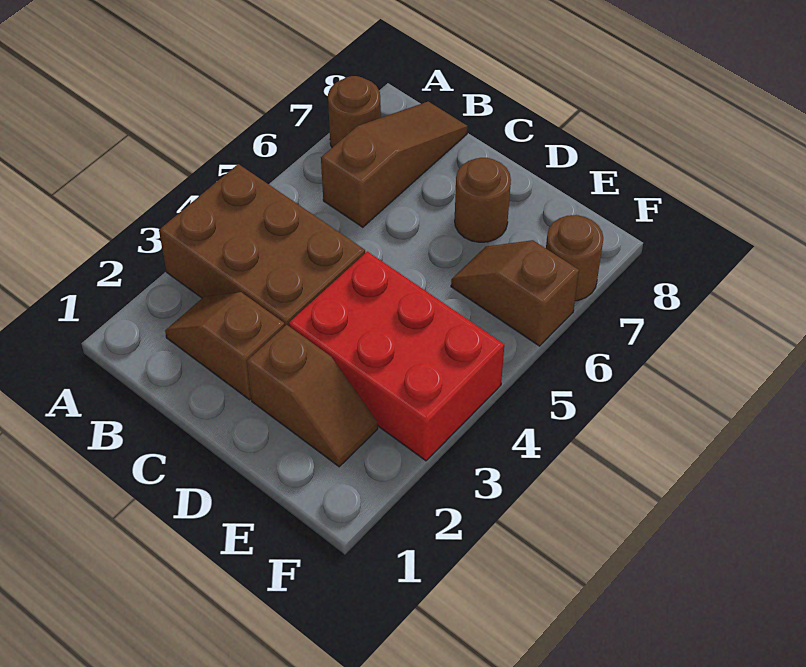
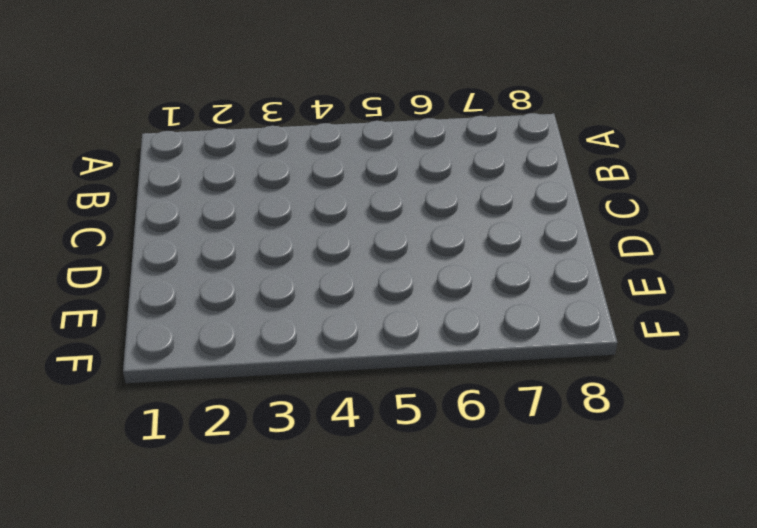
none -> brown 2x3 brick [159,164,365,326]
none -> brown 1x1 round brick [328,76,381,147]

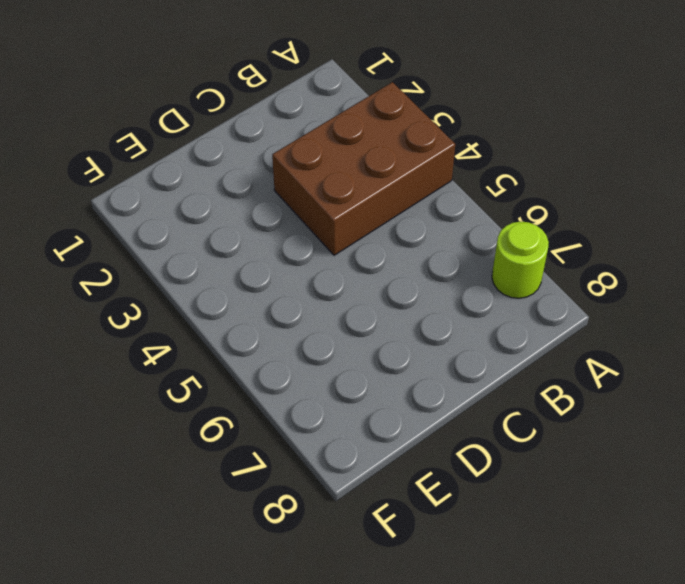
lime 1x1 round brick [492,221,549,298] -> brown 1x1 round brick [328,76,381,147]
none -> brown 1x2 slope [165,292,285,400]
none -> brown 1x3 slope [321,102,468,227]

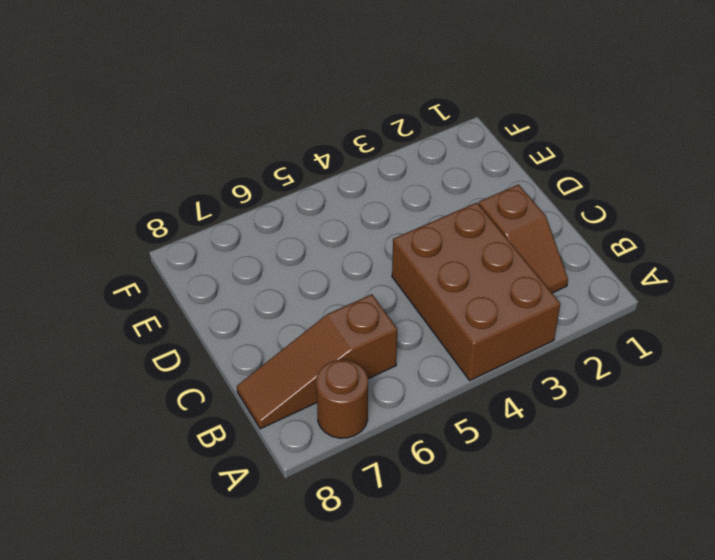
none -> brown 1x2 slope [247,325,378,467]
none -> red 2x3 brick [289,251,504,461]

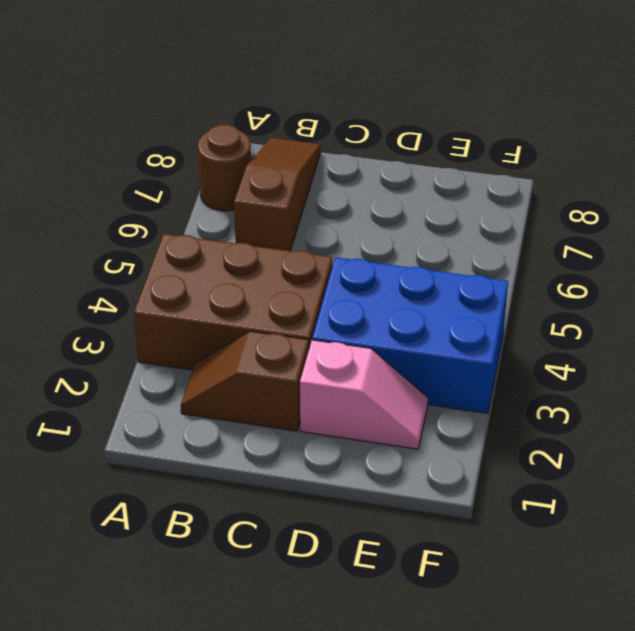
pink 1x2 slope [300,340,428,449] -> brown 1x2 slope [247,325,378,467]
blue 2x3 brick [312,257,508,413] -> red 2x3 brick [289,251,504,461]
none -> brown 1x1 round brick [455,158,511,242]
none -> brown 1x2 slope [451,240,579,346]

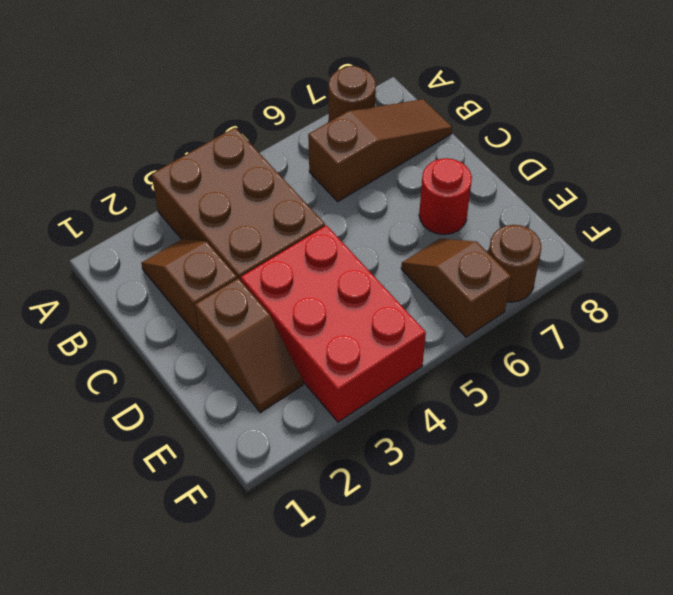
red 1x1 round brick [419,158,472,234] -> brown 1x1 round brick [455,158,511,242]

